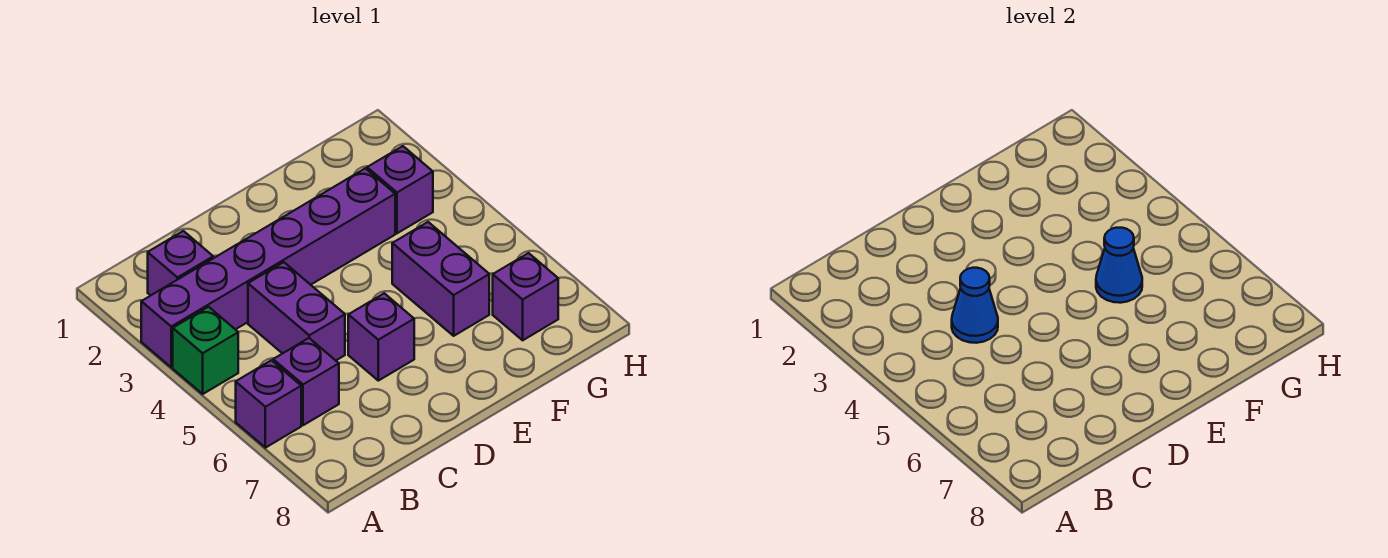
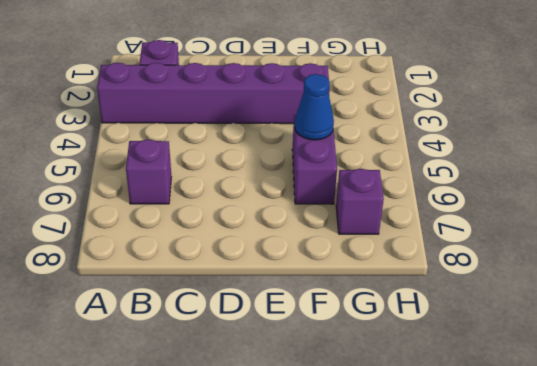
none -> green 1x1 brick [173,307,238,394]
none -> purple 1x1 brick [236,360,301,448]
none -> purple 1x2 brick [248,262,345,360]

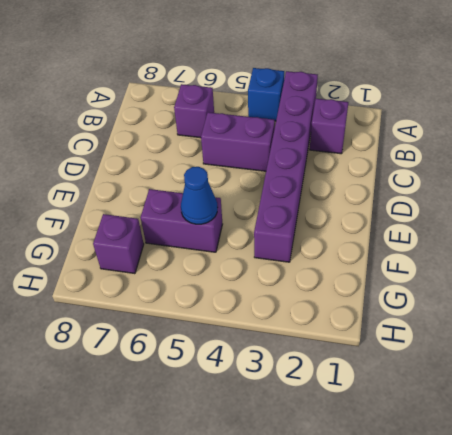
blue 1x1 brick [248,68,284,121] -> green 1x1 brick [173,307,238,394]
none -> purple 1x1 brick [236,360,301,448]
none -> purple 1x1 brick [348,293,414,381]
none -> purple 1x1 brick [367,146,433,233]

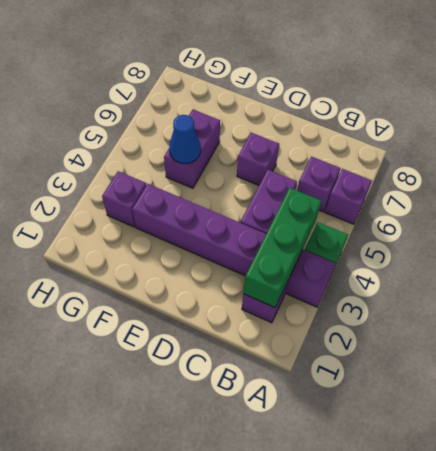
green 1x3 brick [243,188,321,308] -> none
none -> purple 1x1 brick [493,253,558,340]
none -> blue 1x1 cone [952,268,998,343]

